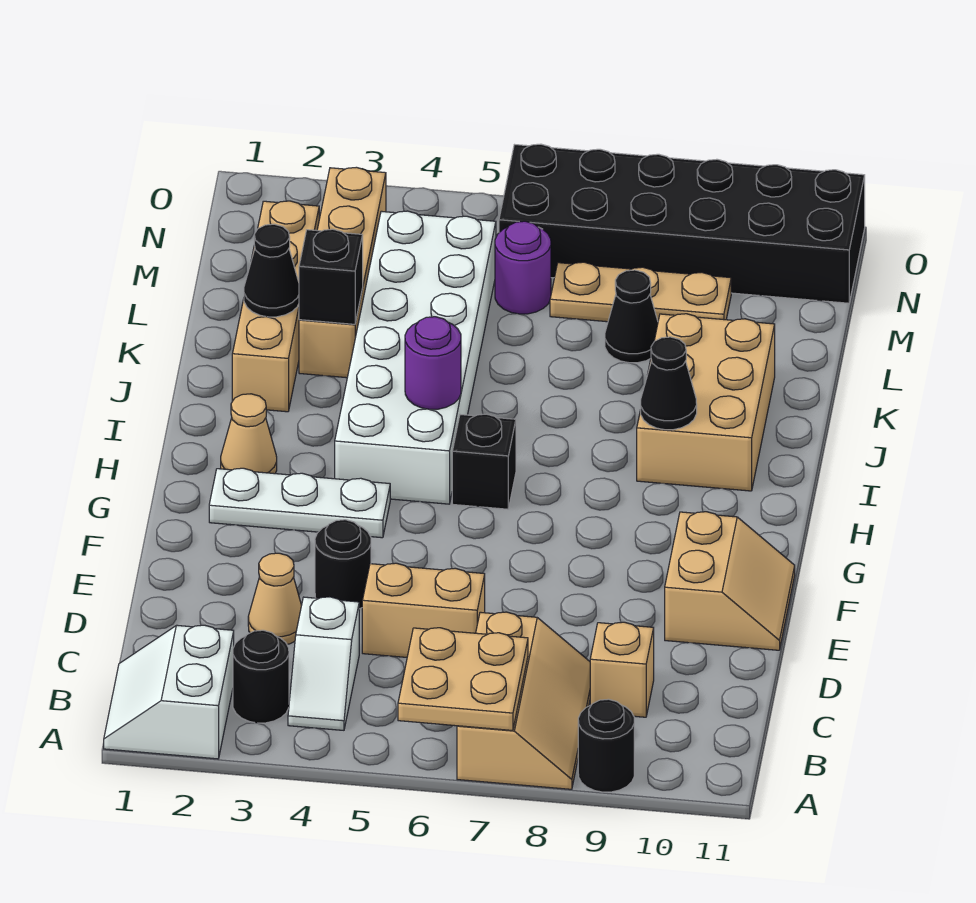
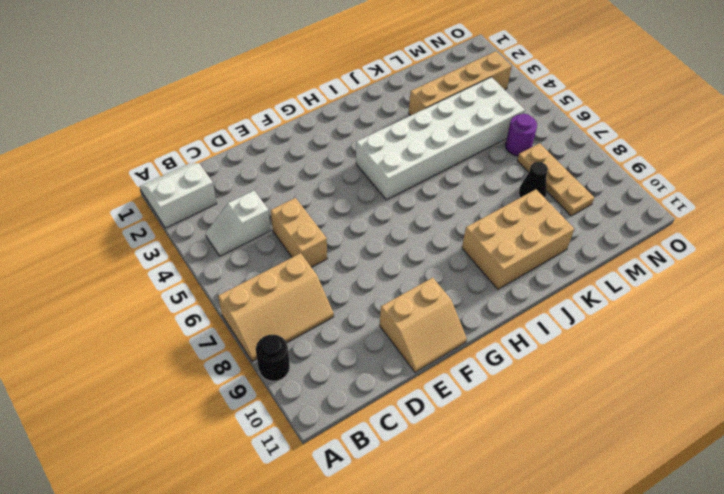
none -> black 1x1 round brick [233,630,289,723]
none -> tan 1x1 brick [590,622,654,717]
none -> tan 1x1 cone [248,553,302,644]

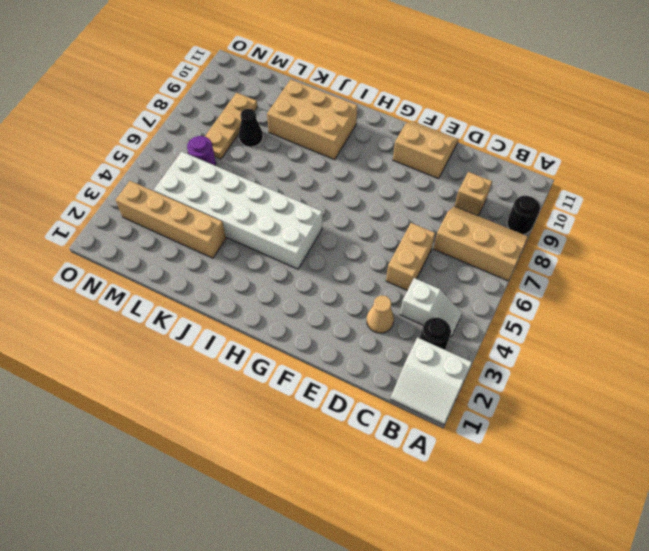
none -> black 1x1 round brick [315,520,371,609]
none -> white 1x3 plate [209,468,390,538]
none -> tan 1x1 cone [221,394,277,474]

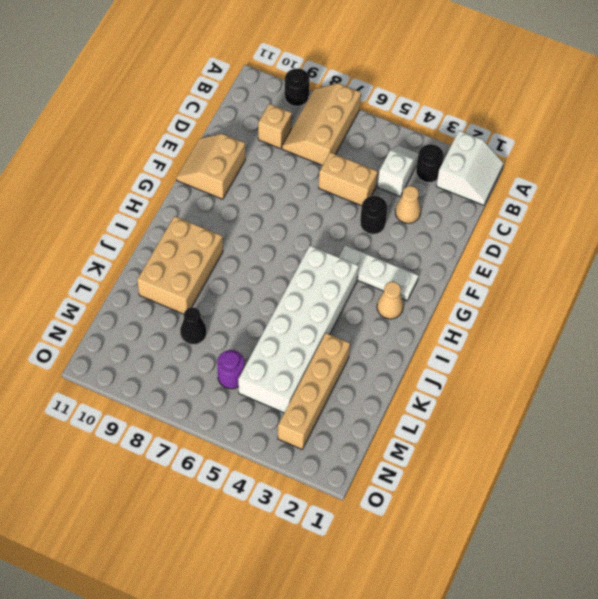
none -> black 1x1 brick [452,414,516,509]
none -> tan 1x4 brick [232,201,319,412]
none -> tan 1x3 plate [550,262,731,322]

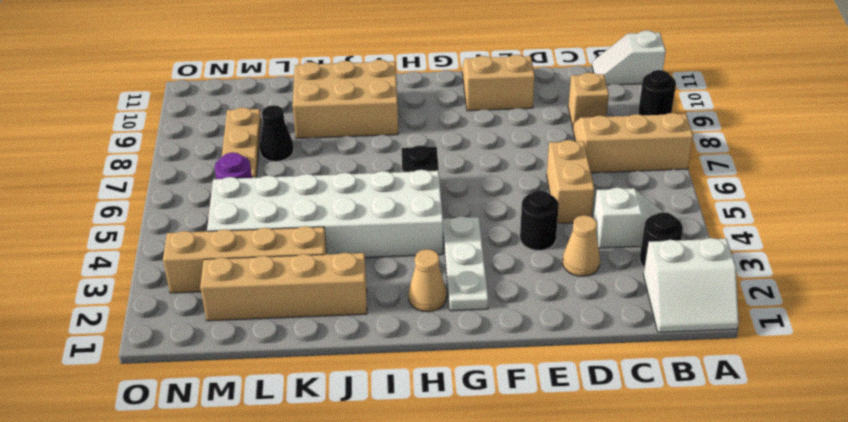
white 1x2 slope [592,31,666,85] -> none
none -> black 2x6 brick [499,144,865,303]
none -> tan 2x2 plate [398,628,528,731]
none -> purple 1x1 round brick [405,317,461,409]

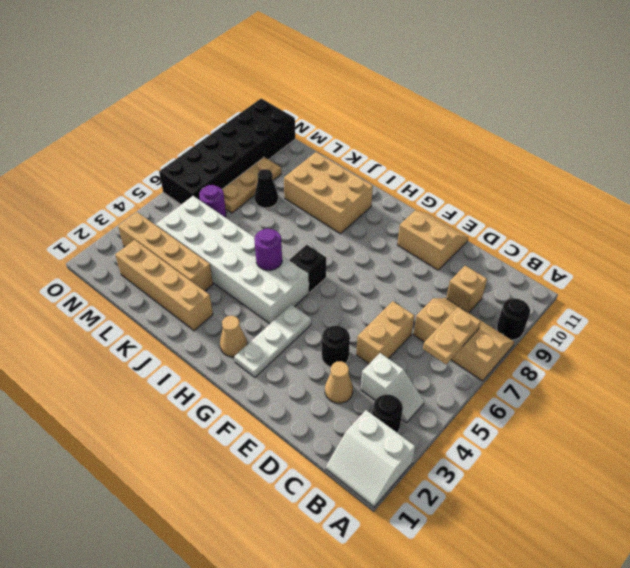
tan 1x2 plate [423,307,481,364] -> tan 2x2 plate [398,628,528,731]
none -> black 1x1 cone [641,337,697,430]
none -> black 1x1 cone [244,224,299,317]
none -> black 1x1 brick [299,229,363,324]

